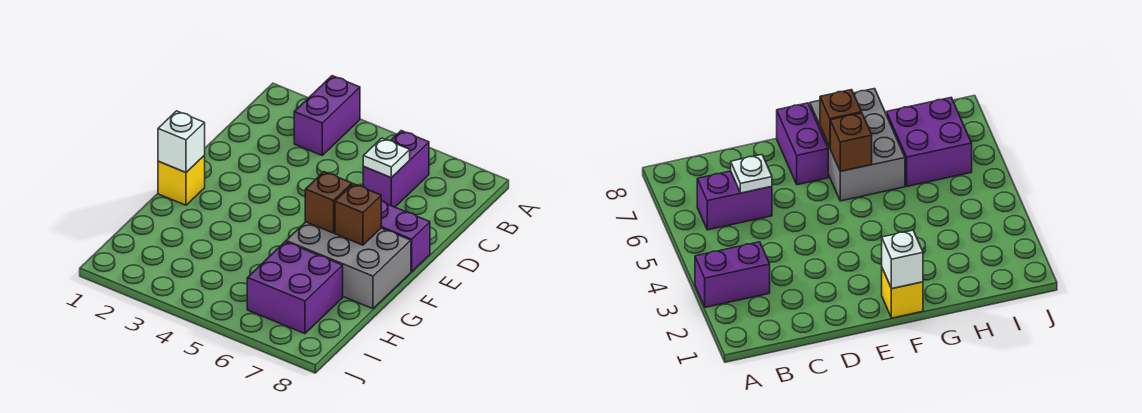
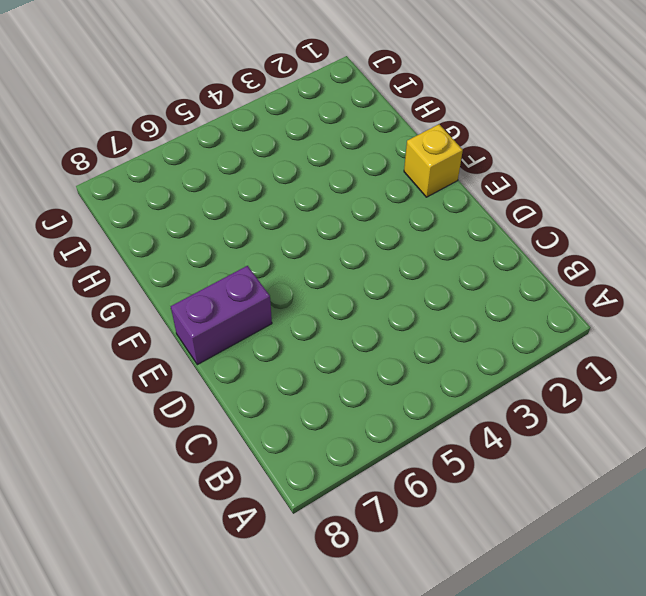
none -> purple 1x2 brick [294,76,360,155]
none -> purple 1x2 brick [363,131,429,207]

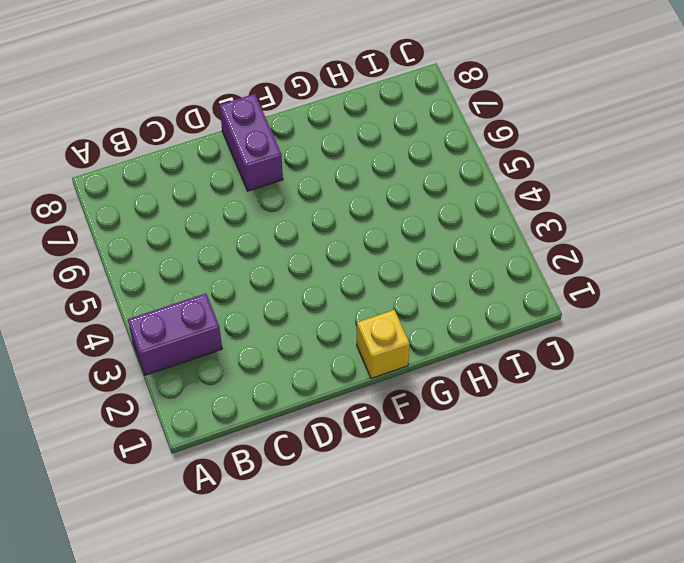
none -> purple 1x2 brick [363,131,429,207]
none -> grey 2x3 brick [286,222,411,309]

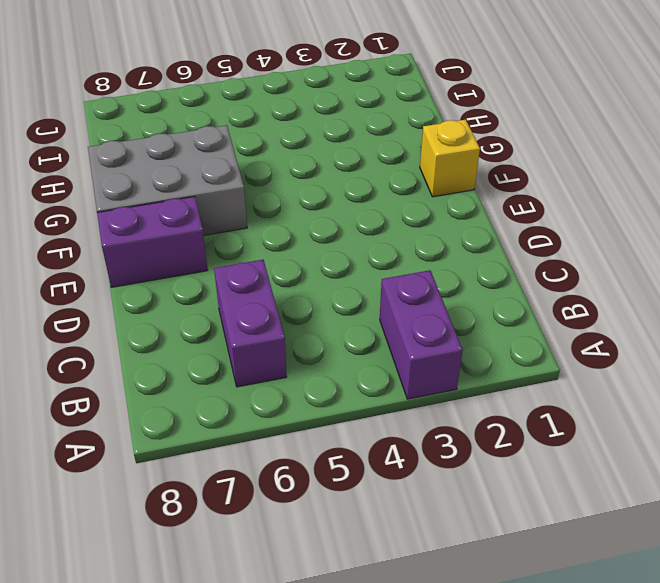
none -> purple 2x2 brick [247,242,343,334]
none -> white 1x1 plate [363,138,410,178]

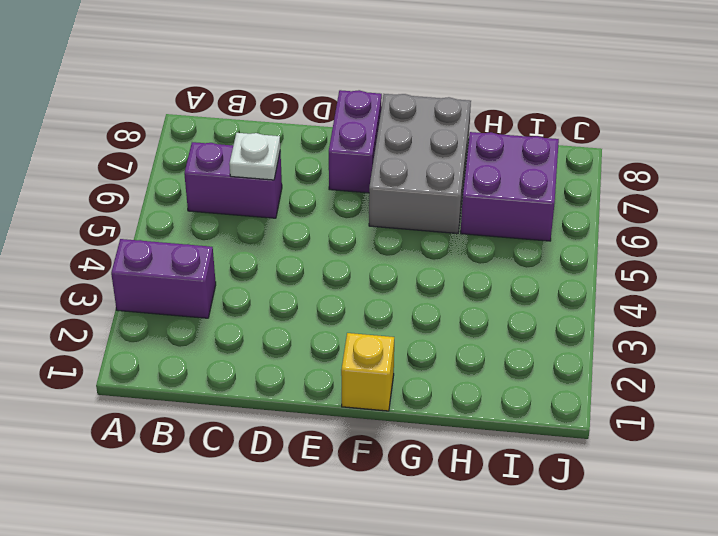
none -> white 1x1 brick [158,111,205,172]
none -> brown 1x1 brick [305,172,352,233]

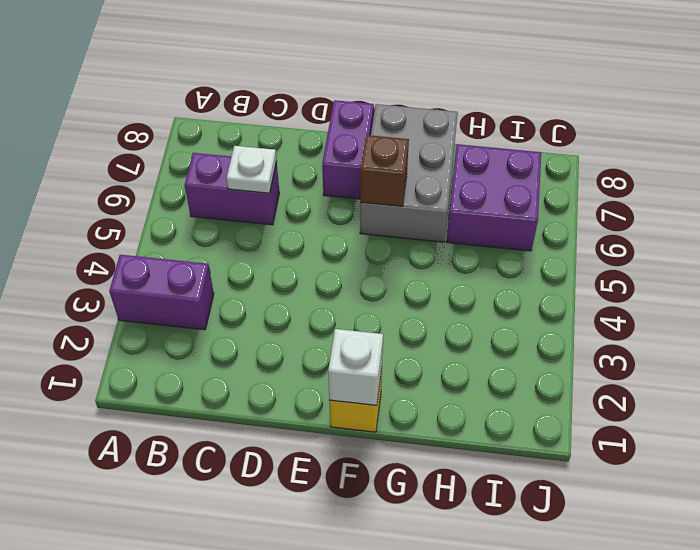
none -> brown 1x1 brick [335,184,381,245]

